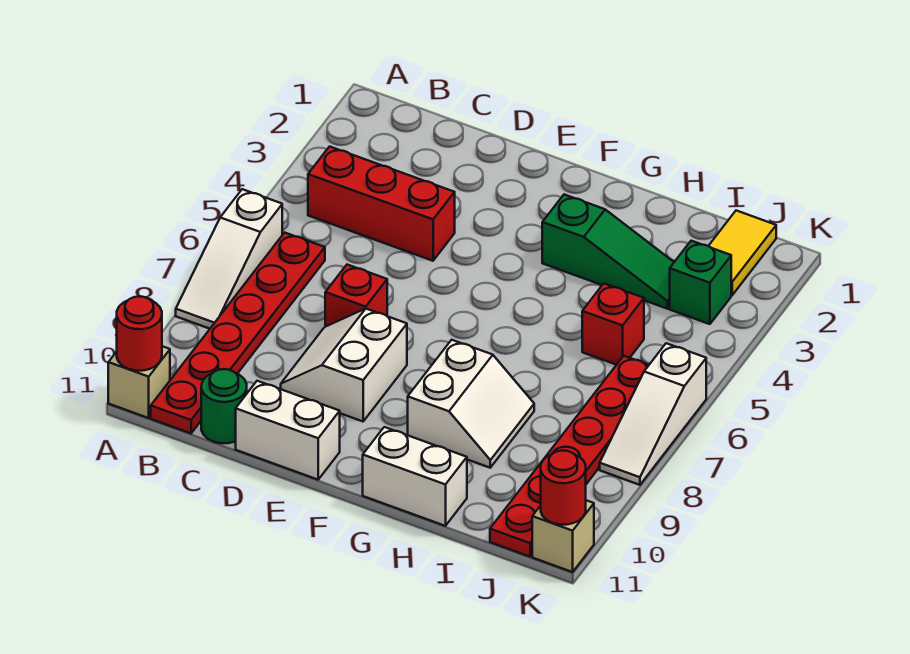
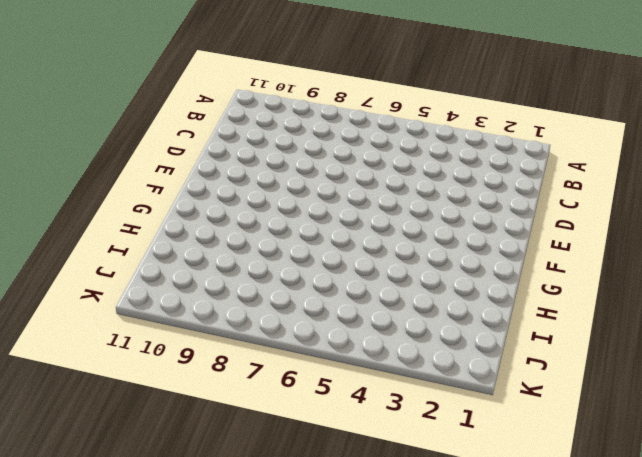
none -> white 1x3 slope [176,189,282,329]
none -> tan 1x1 brick [108,346,170,418]
none -> red 1x3 brick [308,147,455,261]

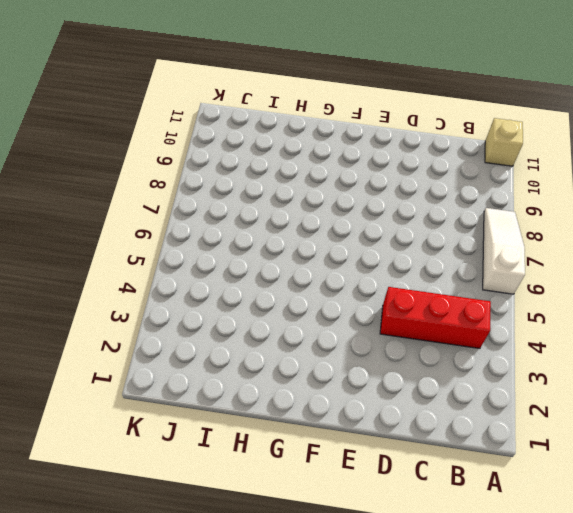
none -> red 1x6 plate [151,233,325,433]
none -> green 1x1 round brick [201,369,247,443]
none -> red 1x1 brick [325,265,387,327]

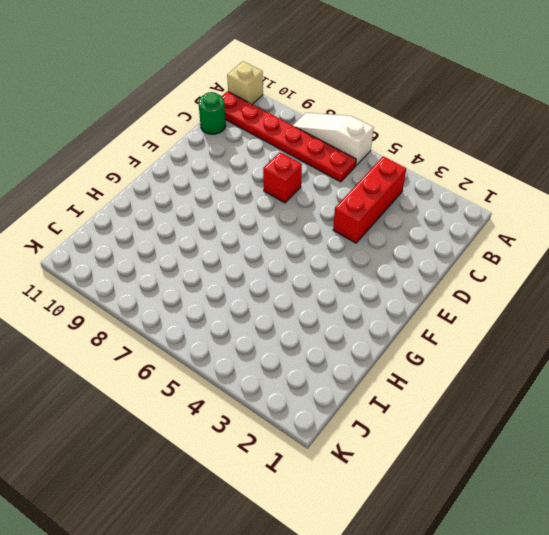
none -> white 2x2 slope [281,309,407,421]
none -> white 1x2 brick [236,381,340,480]
none -> green 1x3 slope [542,195,674,309]

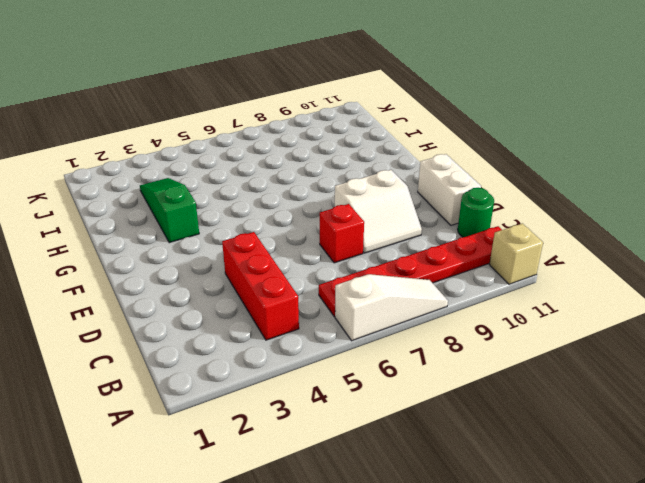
none -> white 2x2 slope [408,340,534,468]
none -> white 1x2 brick [363,427,467,526]
none -> red 1x1 brick [582,284,644,365]

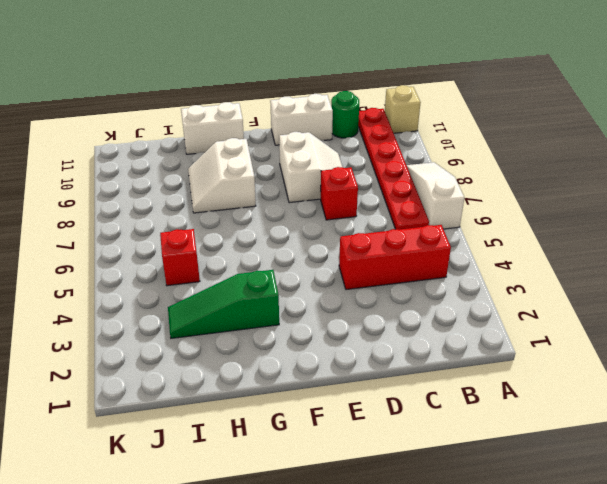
none -> yellow 1x2 tile [709,211,776,295]
none -> green 1x1 brick [670,241,731,324]
none -> red 1x6 plate [490,356,649,557]

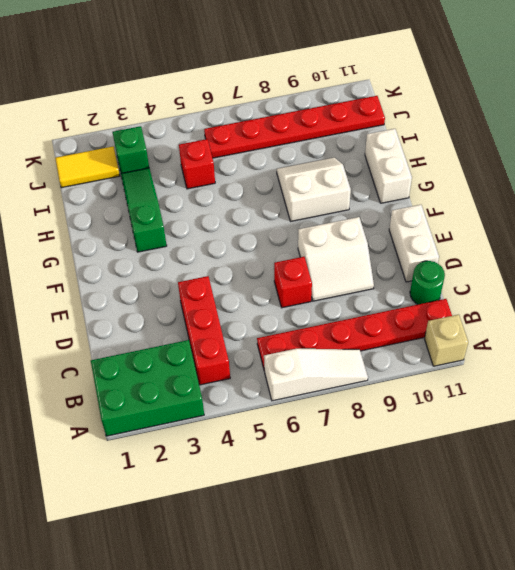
green 2x3 brick [91,340,204,436] -> none
none -> white 1x3 slope [600,343,706,485]
none -> tan 1x1 brick [532,500,594,572]
none -> red 1x1 round brick [117,296,162,371]

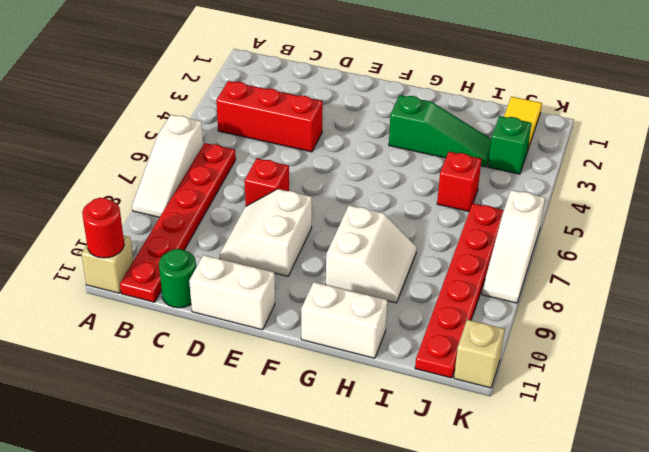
none -> red 1x1 round brick [541,450,586,525]

